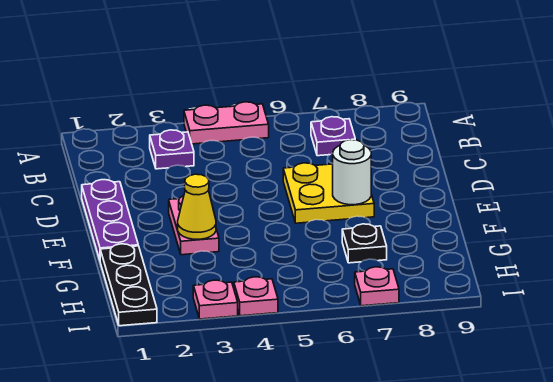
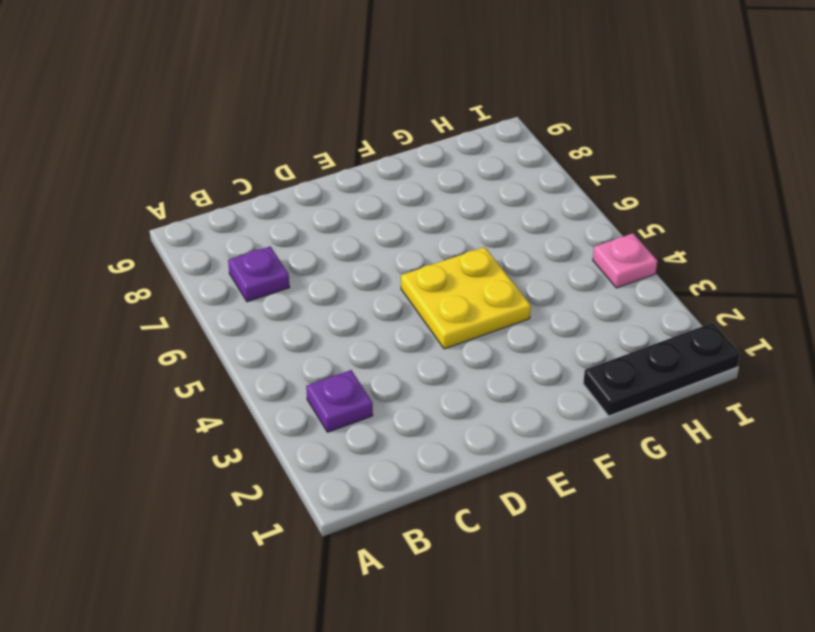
yellow 2x2 plate [401,247,531,349] -> yellow 2x2 plate moved to [283,163,374,223]
none -> pink 1x2 plate [184,102,269,144]
none -> purple 1x3 plate [82,180,138,260]
none -> pink 1x2 plate [169,196,219,255]

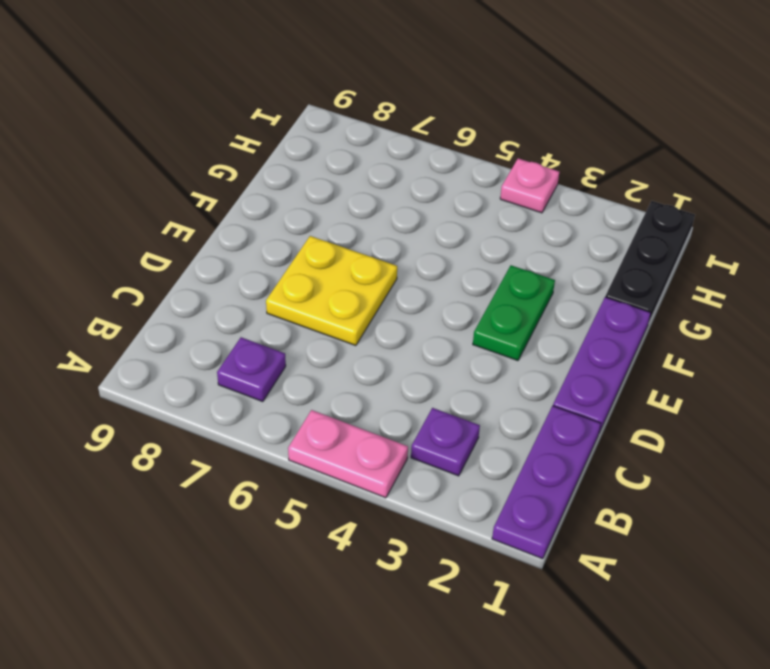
purple 1x3 plate [492,406,601,559] -> none
green 1x2 plate [473,265,555,361] -> pink 1x2 plate [169,196,219,255]
none -> black 1x1 plate [342,224,387,263]
none -> pink 1x1 plate [193,280,238,319]
none -> pink 1x1 plate [355,267,399,306]

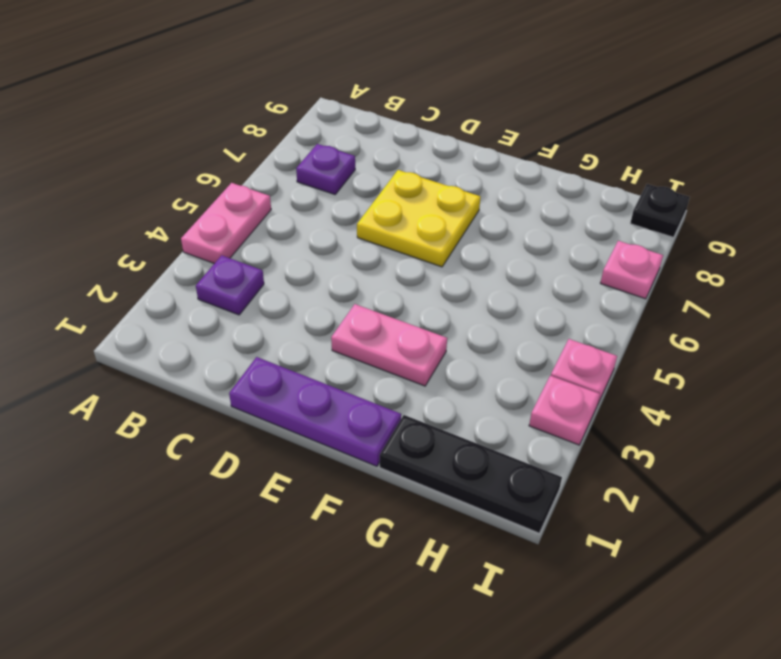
black 1x1 plate [630,184,690,237] -> black 1x1 plate moved to [342,224,387,263]
none -> white 1x1 round brick [333,140,371,205]
none -> yellow 1x1 cone [178,174,216,239]

